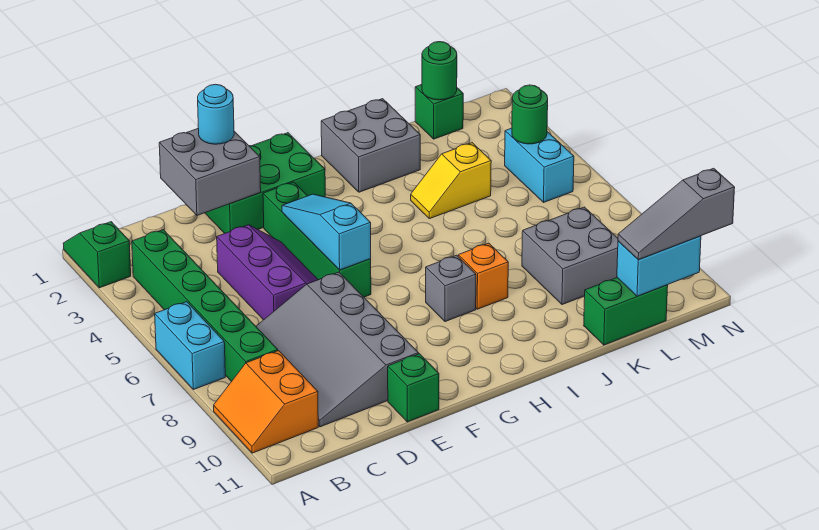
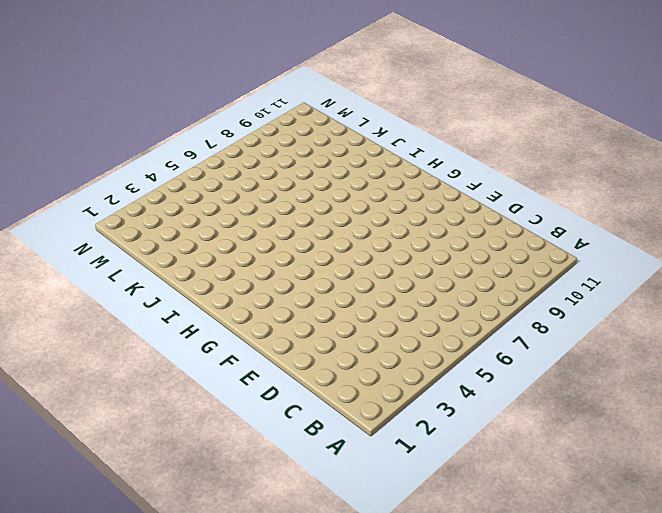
none -> green 1x2 slope [63,222,131,288]
none -> cyan 1x2 brick [155,302,225,390]
none -> orange 2x2 slope [214,351,318,453]

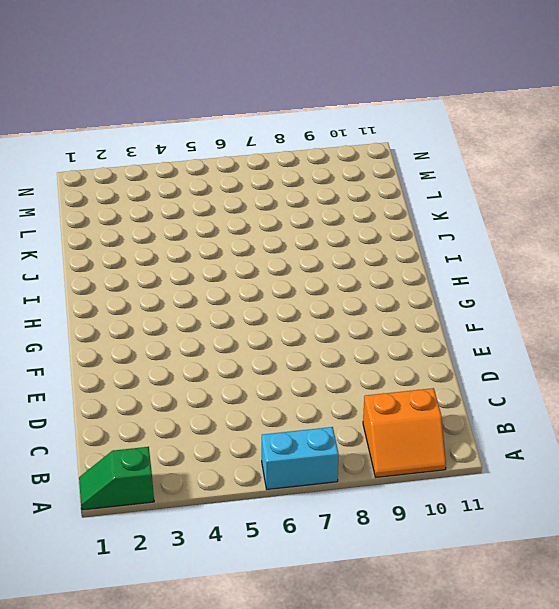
none -> green 1x6 brick [132,230,278,382]
none -> grey 3x4 slope [256,272,419,427]
none -> purple 2x3 slope [217,225,318,320]

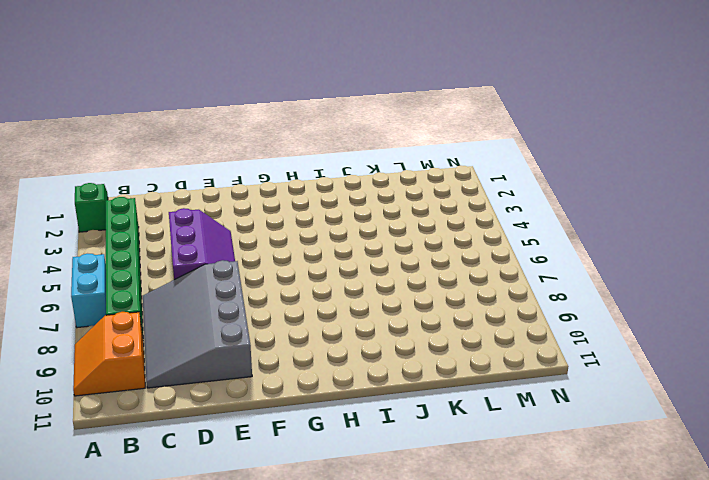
none -> green 2x3 brick [205,133,325,233]
none -> green 1x1 brick [388,354,439,422]
none -> green 1x4 brick [263,182,371,297]

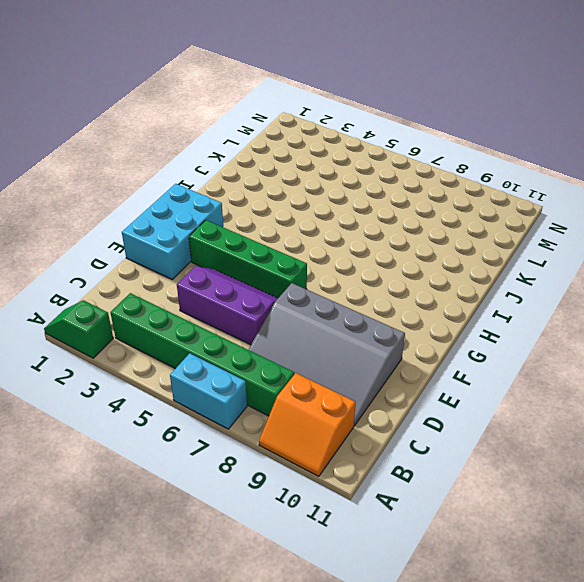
cyan 2x3 brick [122,184,223,279] -> green 2x3 brick [205,133,325,233]
none -> green 1x1 brick [388,354,439,422]
none -> grey 1x1 brick [426,255,476,322]
none -> grey 2x2 brick [321,99,420,192]

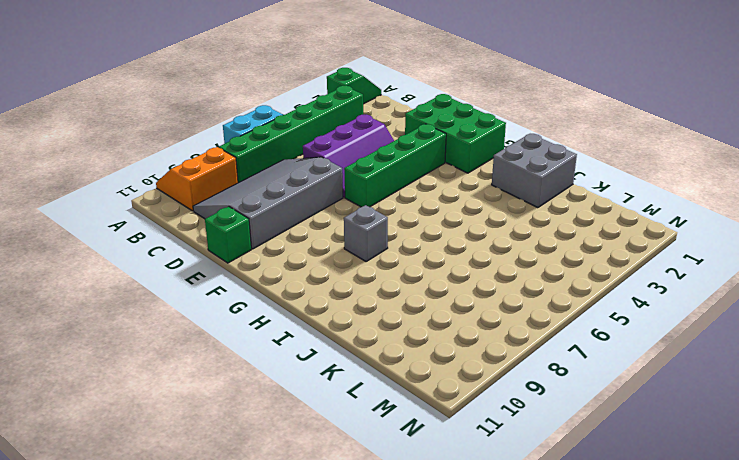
none -> orange 1x1 brick [458,243,508,309]
none -> yellow 1x2 slope [411,143,491,219]
none -> grey 2x2 brick [522,207,618,305]

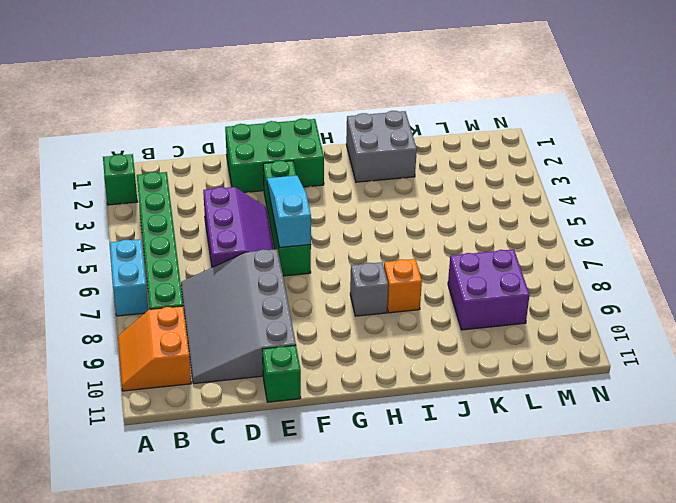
purple 2x2 brick [448,249,530,330] -> grey 2x2 brick [522,207,618,305]
none -> yellow 1x2 slope [411,143,491,219]
none -> green 1x2 brick [584,278,668,345]
none -> green 1x1 brick [415,85,463,139]

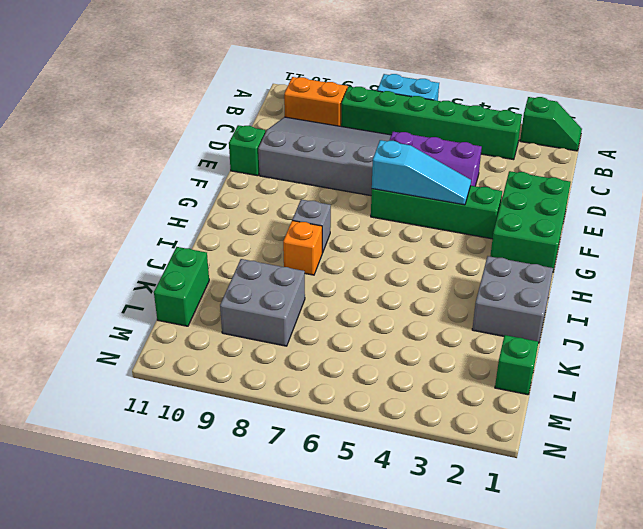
none -> yellow 1x2 slope [411,143,491,219]
none -> cyan 1x2 brick [505,128,574,202]
none -> grey 2x2 brick [159,129,261,215]

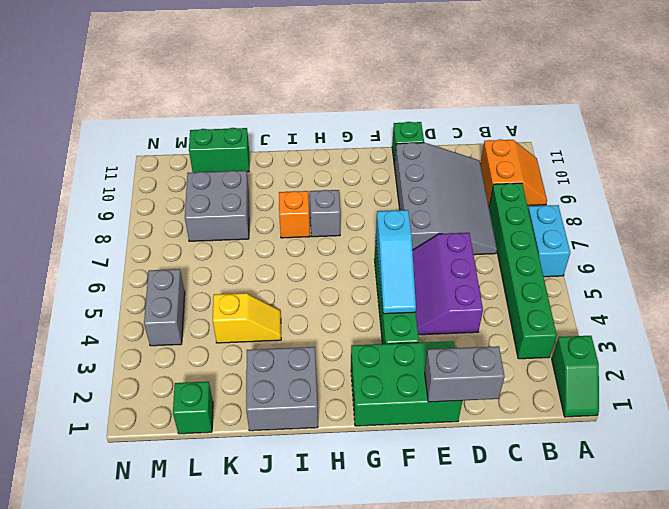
grey 1x2 brick [425,346,505,402] -> grey 2x2 brick [159,129,261,215]
grey 1x2 brick [144,269,185,346] -> cyan 1x2 brick [505,128,574,202]
none -> green 1x1 round brick [422,42,457,100]
none -> cyan 1x2 brick [617,236,701,296]
none -> green 1x1 round brick [512,85,548,144]

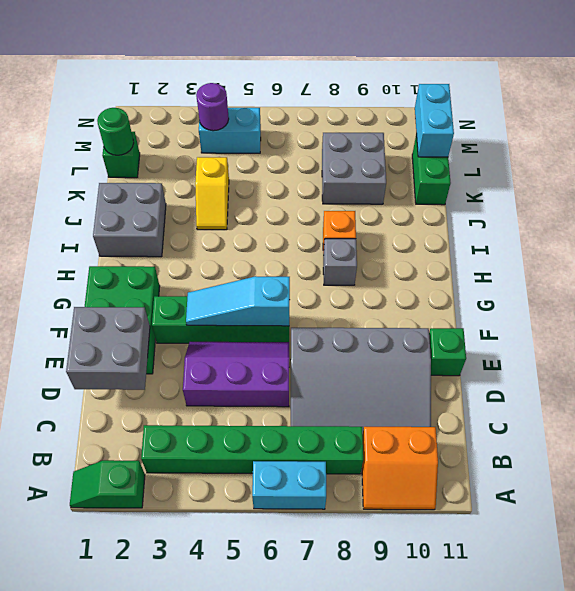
purple 1x1 round brick [196,83,229,131] -> green 1x1 round brick [512,85,548,144]
none -> cyan 1x1 round brick [198,84,234,144]
none -> grey 1x3 slope [618,168,735,260]

